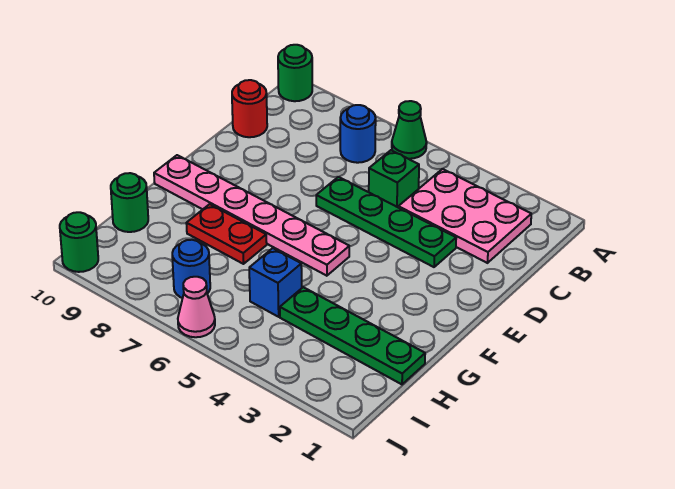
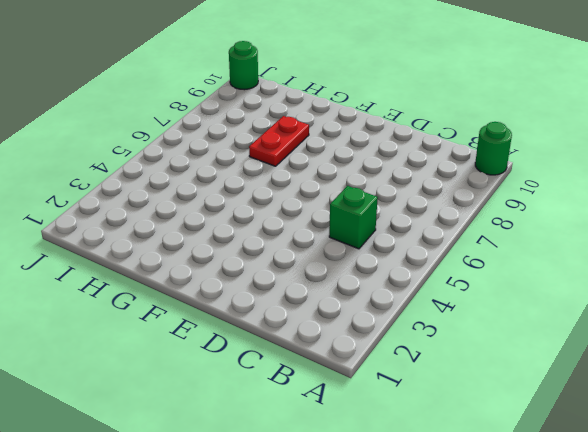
none -> green 1x1 cone [392,101,427,159]
none -> pink 2x3 plate [398,169,531,263]
none -> blue 1x1 round brick [340,105,376,163]

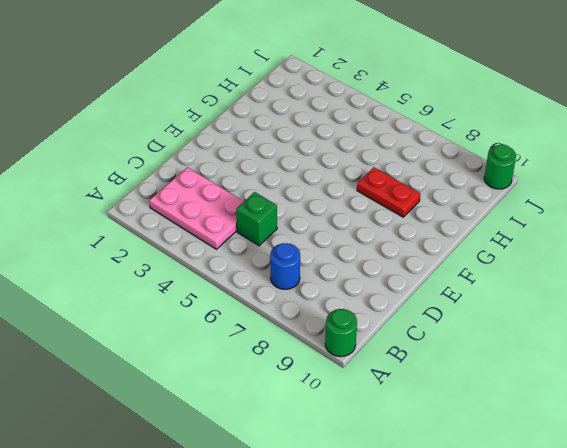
none -> green 1x1 cone [392,101,427,159]
none -> red 1x1 round brick [232,80,267,137]
none -> green 1x4 plate [316,177,456,267]

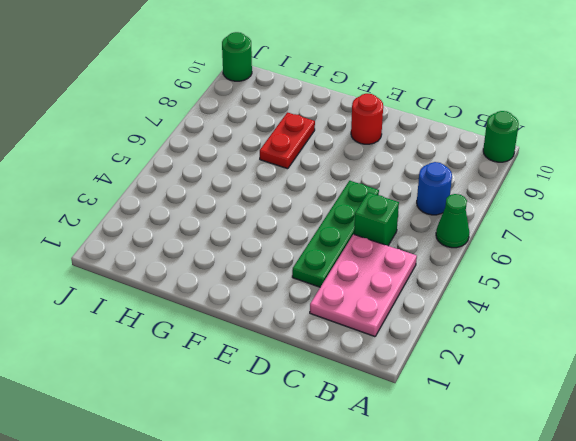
red 1x1 round brick [351,94,383,144] -> red 1x1 round brick moved to [232,80,267,137]
none -> pink 1x6 plate [154,155,349,276]
none -> green 1x4 plate [280,287,425,384]
none -> blue 1x1 brick [249,248,302,317]

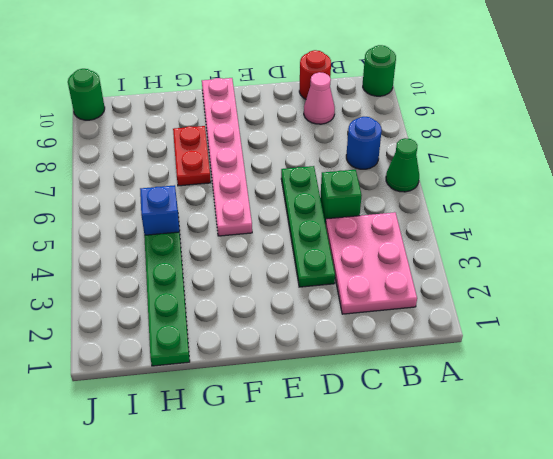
pink 1x1 cone [304,72,335,124] -> pink 1x1 cone moved to [178,277,215,337]
none -> green 1x1 round brick [111,173,148,232]
none -> blue 1x1 round brick [172,240,210,298]

